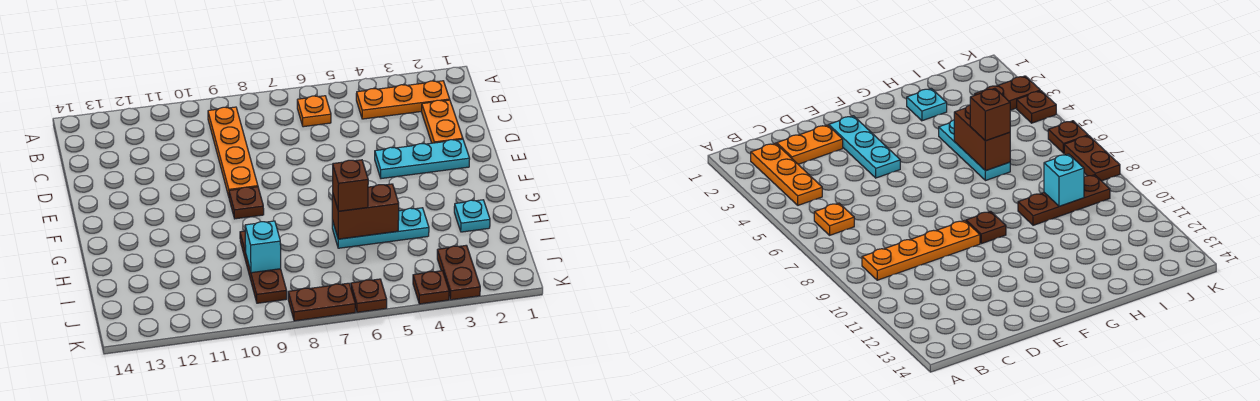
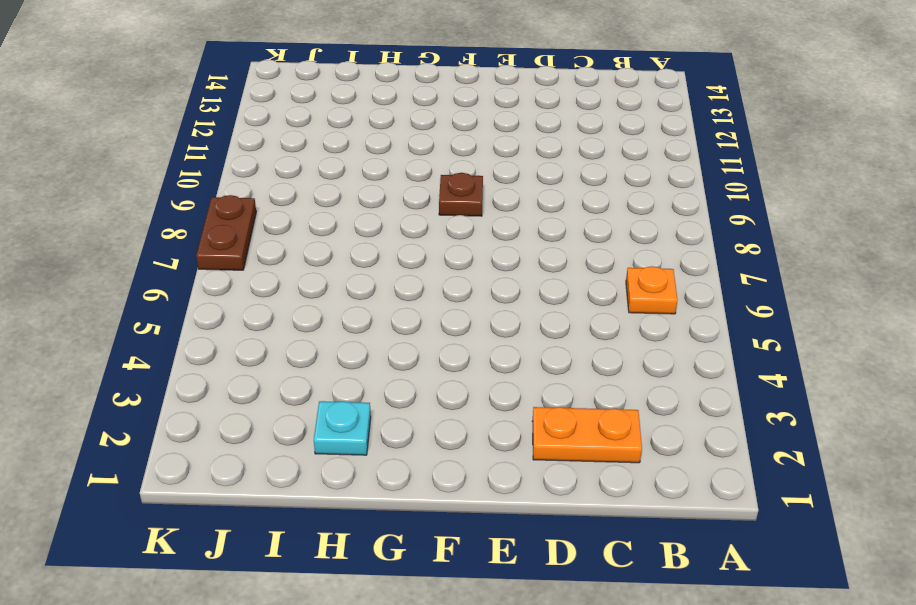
none -> orange 1x3 plate [356,81,450,119]
none -> orange 1x4 plate [208,107,258,196]
none -> cyan 1x3 plate [375,139,470,179]

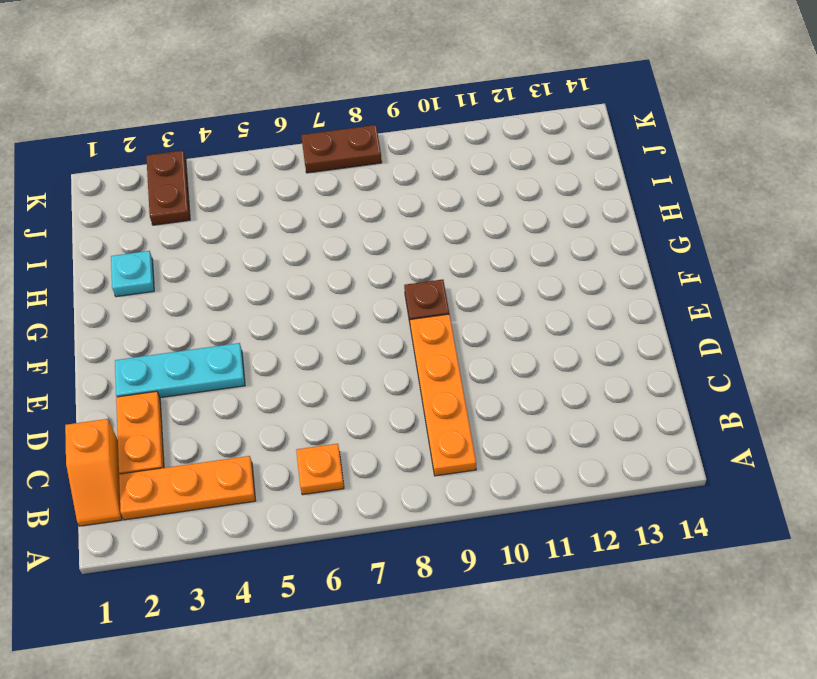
orange 1x2 slope [65,419,122,526] -> none
none -> cyan 1x3 plate [332,208,429,248]
none -> brown 1x3 plate [240,231,287,303]
none -> brown 1x1 plate [413,271,449,304]

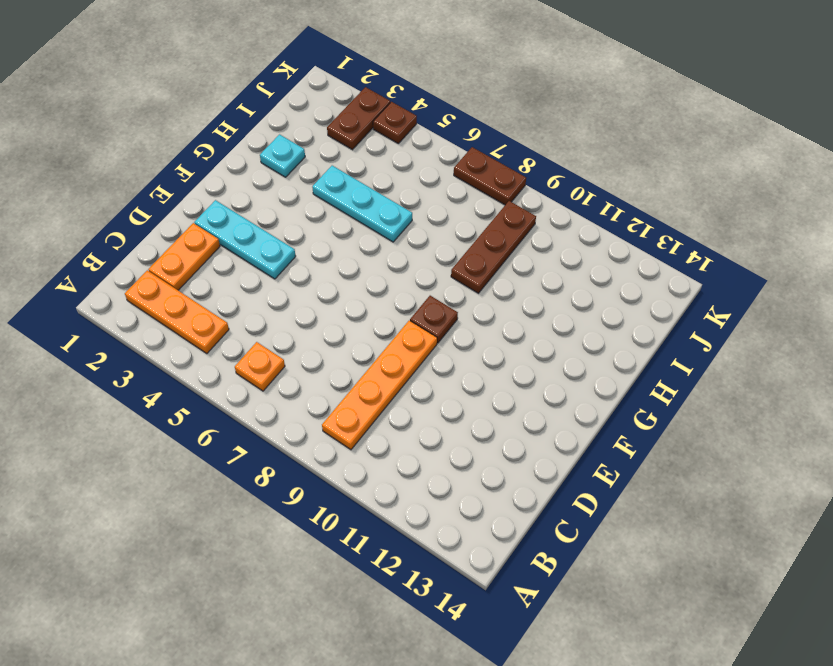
none -> brown 1x1 plate [351,279,387,312]
none -> brown 1x2 brick [332,184,399,239]
none -> cyan 1x1 brick [245,221,281,273]

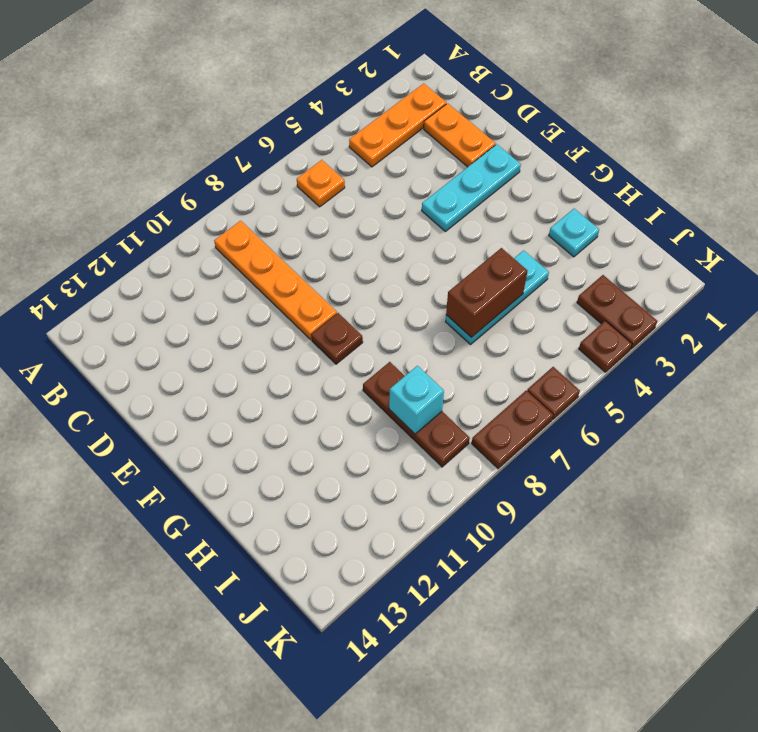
none -> brown 1x1 brick [333,160,368,211]

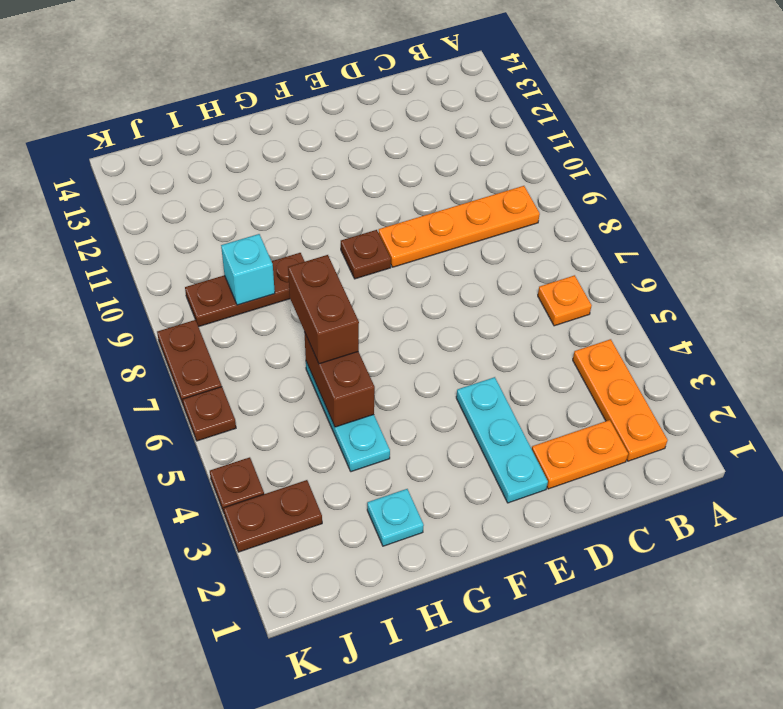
brown 1x2 brick [288,255,359,364] -> brown 1x1 brick [333,160,368,211]

